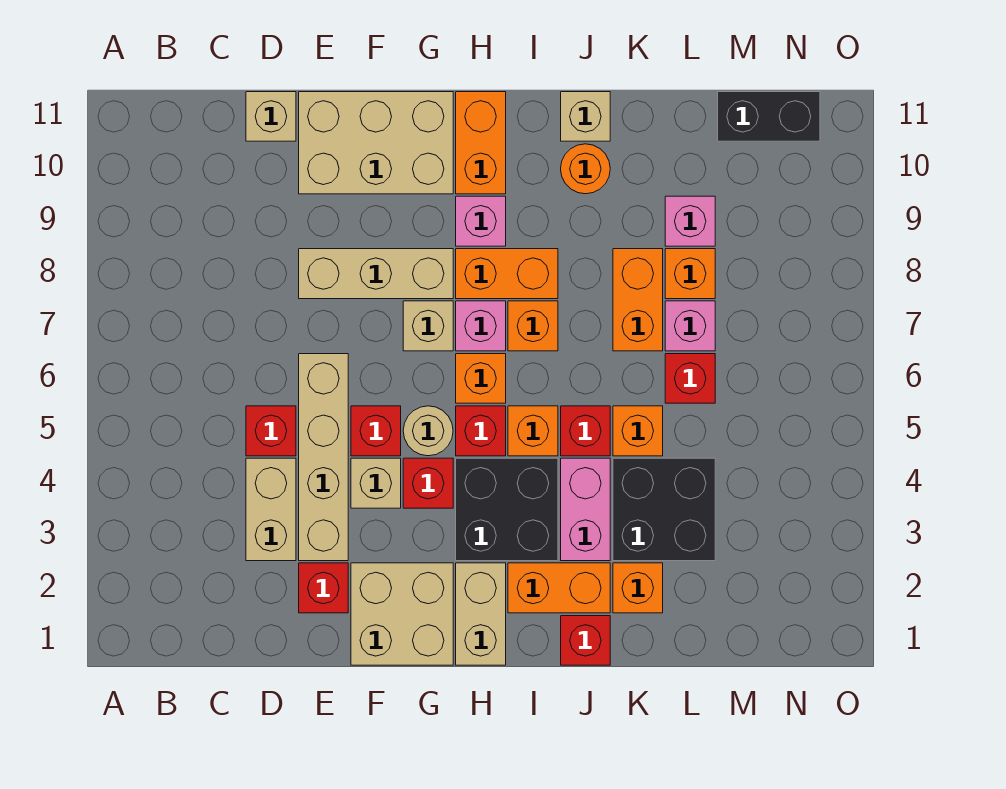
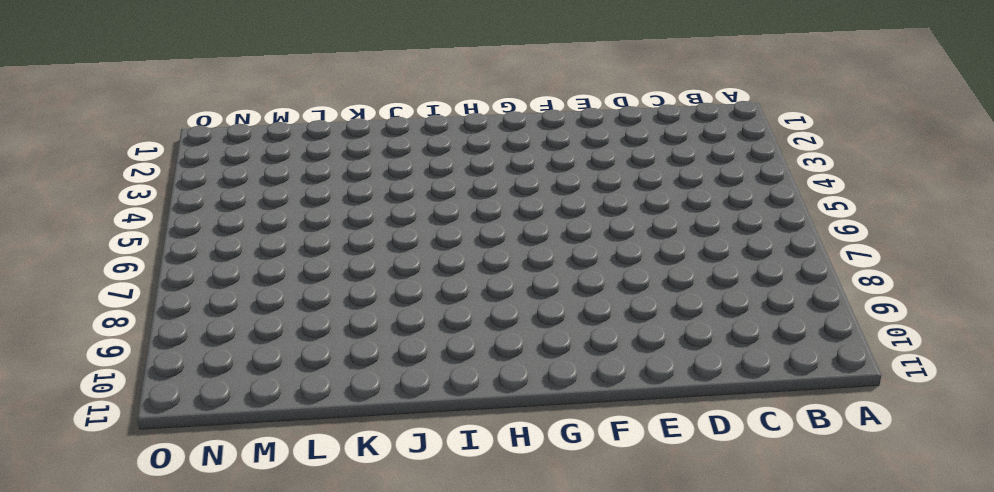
none -> tan 1x2 brick [246,458,296,561]
none -> red 1x1 brick [246,406,296,456]
none -> tan 1x1 brick [246,92,296,141]
none -> red 1x1 brick [299,563,348,613]

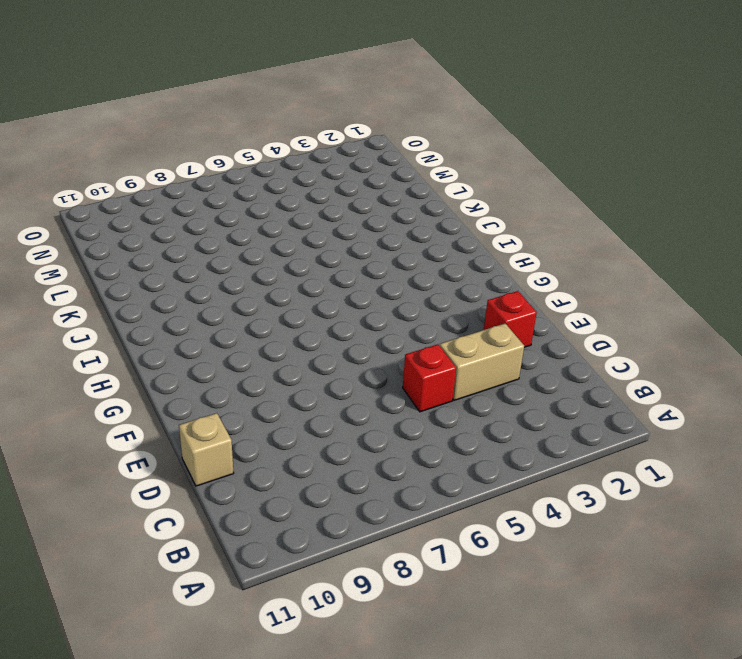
none -> tan 1x4 brick [299,354,348,561]
none -> tan 1x3 brick [299,249,453,299]
none -> tan 2x3 brick [299,92,453,194]
none -> tan 2x2 brick [351,563,453,665]

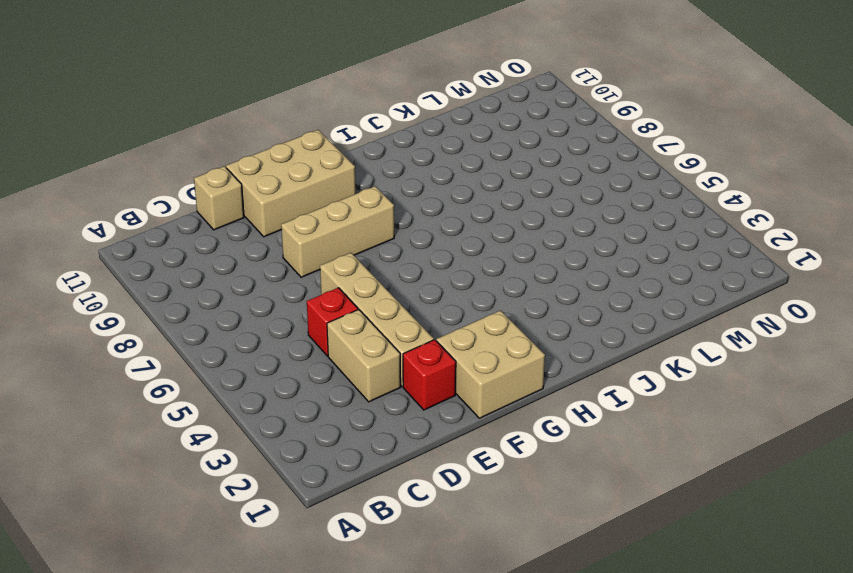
none -> tan 1x1 brick [351,458,401,508]
none -> red 1x1 brick [351,406,401,456]
none -> red 1x1 brick [403,458,453,508]
none -> tan 1x1 round brick [403,406,453,456]

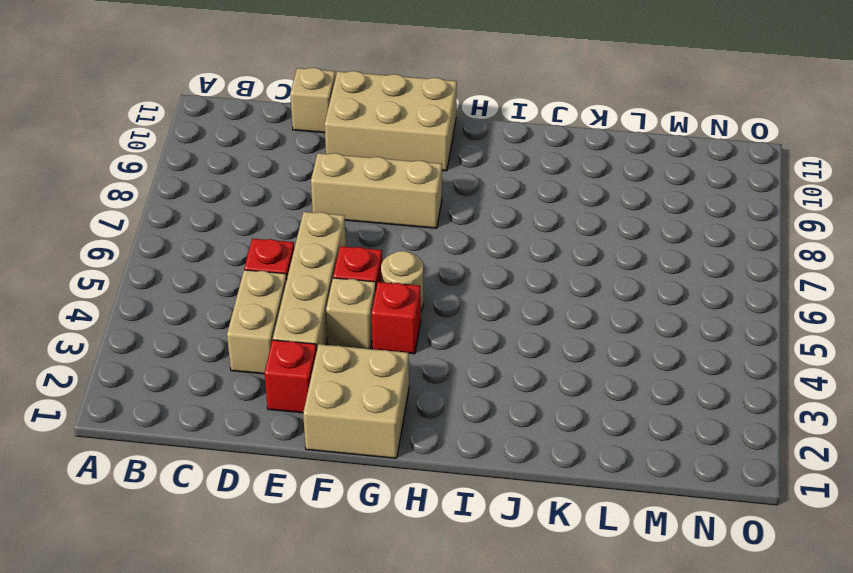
none -> tan 1x1 brick [403,301,453,351]
none -> tan 1x2 brick [456,563,506,665]
none -> black 2x2 brick [456,458,558,561]
none -> red 1x1 brick [456,406,506,456]

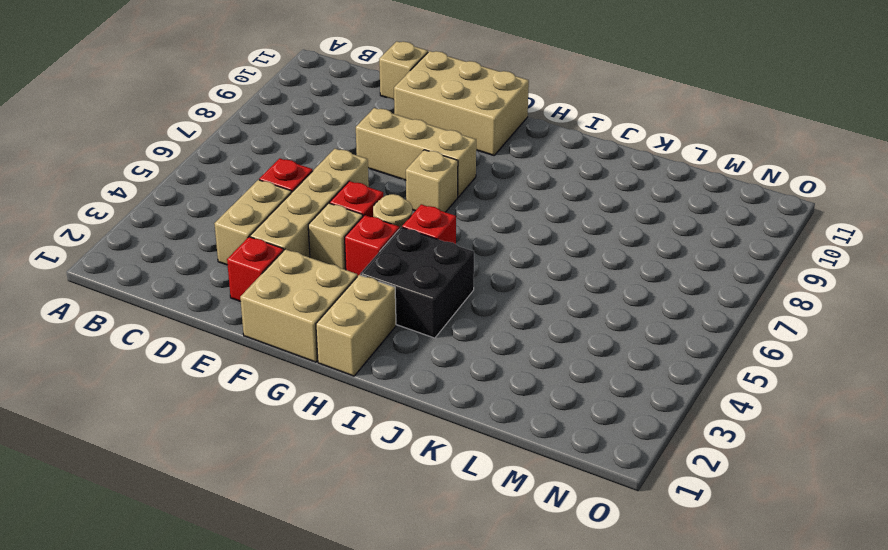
none -> orange 1x1 brick [456,354,506,403]
none -> pink 1x1 brick [456,301,506,351]
none -> orange 1x2 brick [456,249,558,299]
none -> pink 1x1 brick [456,196,506,246]

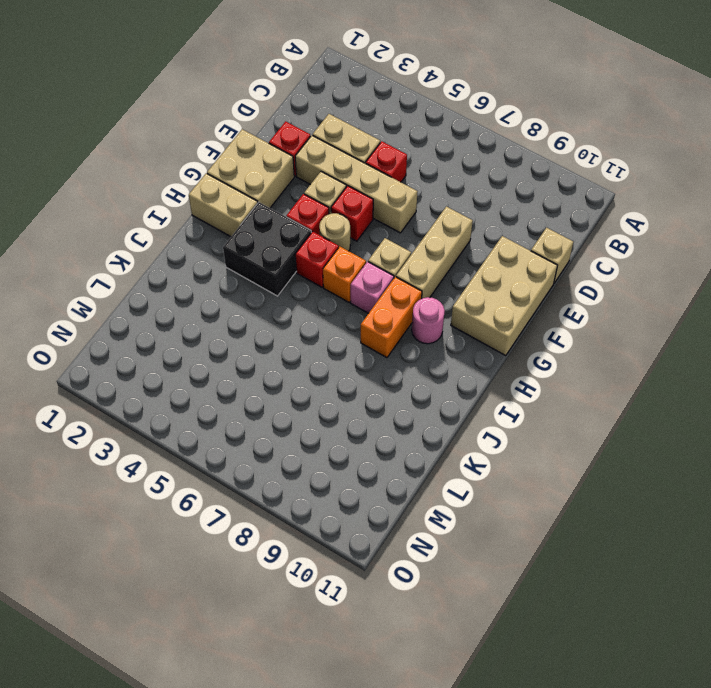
pink 1x1 round brick [412,297,445,344] -> pink 1x1 brick [456,196,506,246]
none -> orange 1x2 brick [456,92,506,194]
none -> orange 1x2 brick [508,563,610,613]
none -> orange 1x1 brick [508,406,558,456]
none -> orange 1x1 brick [508,301,558,351]

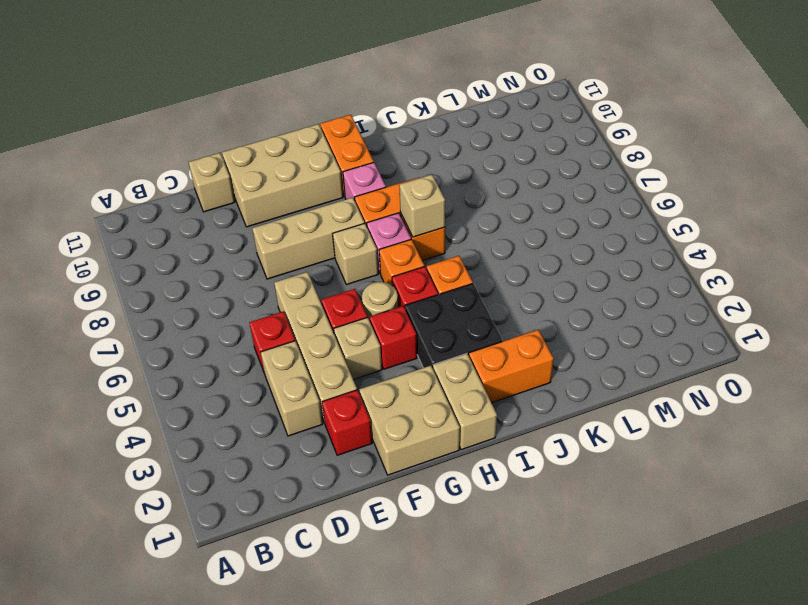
tan 1x1 brick [399,175,445,237] -> tan 1x1 brick moved to [561,92,610,141]
none -> red 1x1 brick [561,616,610,665]
none -> pink 1x2 brick [561,458,610,561]
none -> red 1x1 brick [561,406,610,456]
none -> orange 1x1 round brick [561,144,610,194]

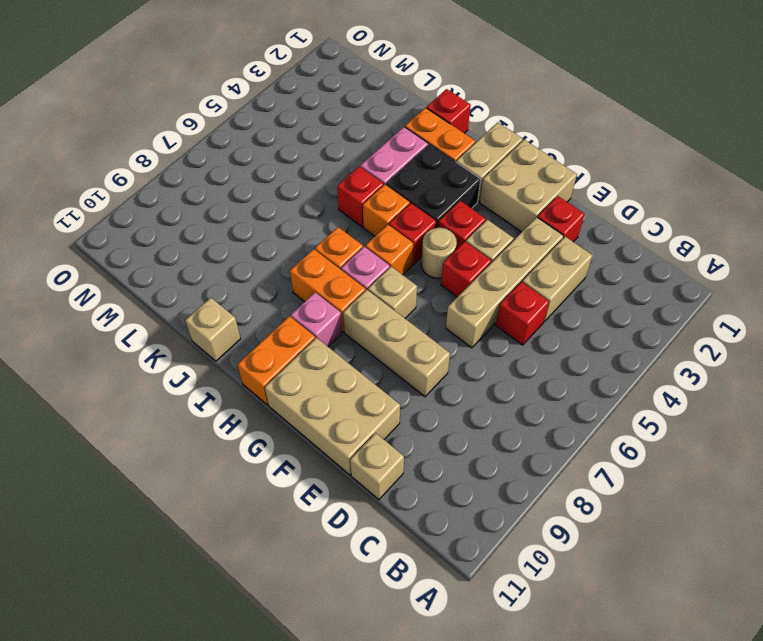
none -> orange 1x1 round brick [561,144,610,194]
none -> orange 1x1 brick [613,563,663,613]
none -> black 2x2 brick [613,458,715,561]
none -> orange 1x1 brick [613,406,663,456]

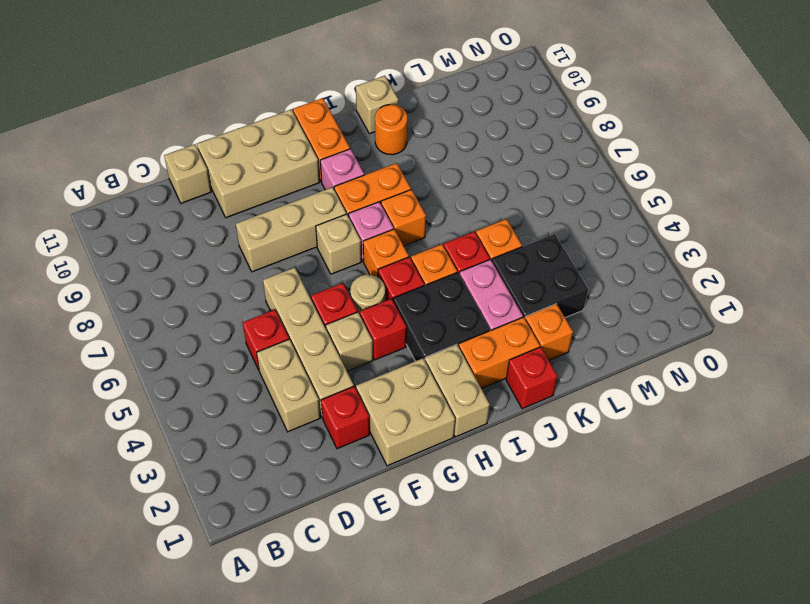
none -> orange 1x2 brick [613,249,663,351]
none -> red 1x1 brick [665,354,715,403]
none -> pink 1x1 brick [665,301,715,351]
none -> orange 1x1 brick [665,249,715,299]

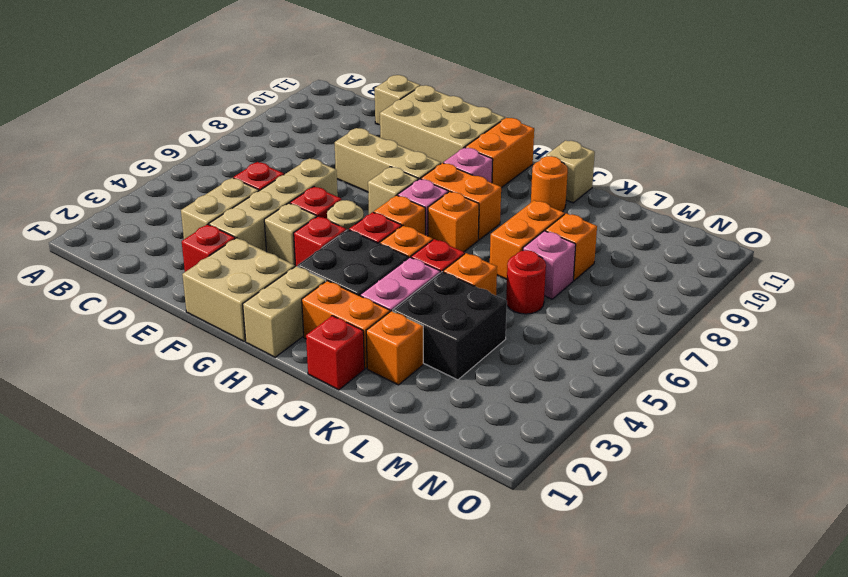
red 1x1 round brick [506,250,546,314] -> red 1x1 brick [665,354,715,403]
none -> pink 1x1 brick [665,196,715,246]
none -> black 1x2 brick [718,92,820,141]

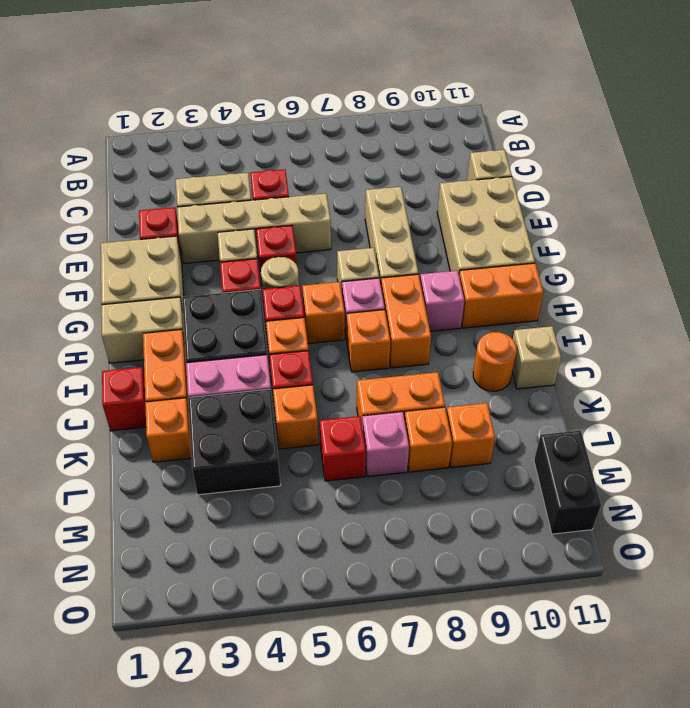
orange 1x1 brick [447,403,495,468] -> pink 1x1 brick [665,196,715,246]

